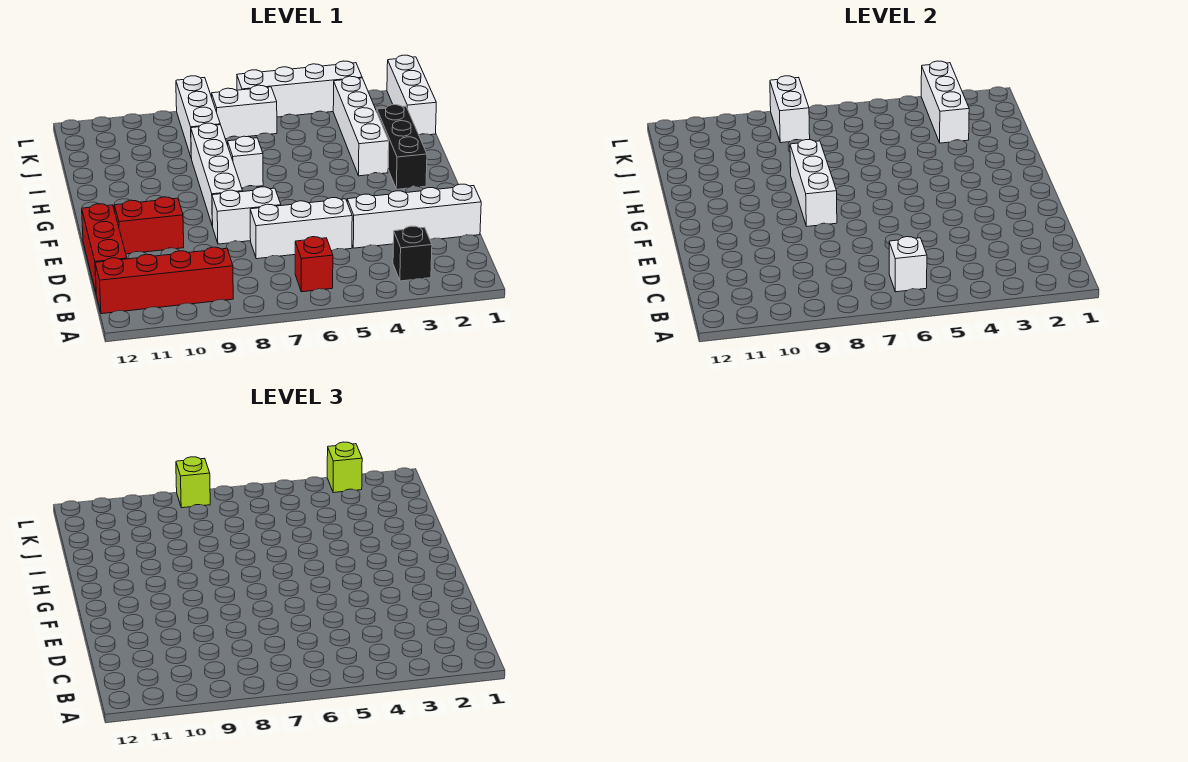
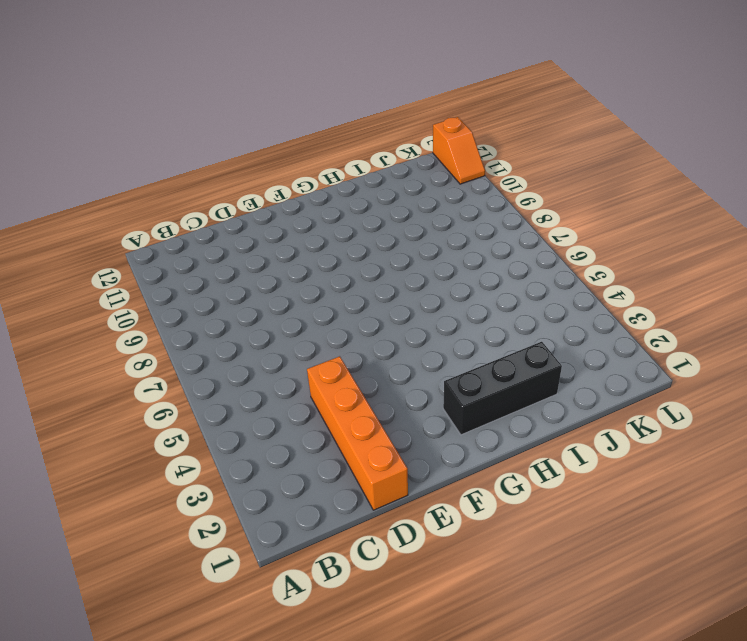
orange 1x4 brick [307,356,408,510] -> white 1x4 brick [347,184,481,248]
orange 1x2 slope [433,117,485,184] -> none
none -> black 1x1 brick [393,226,432,281]
none -> red 1x1 brick [295,237,333,292]
none -> red 1x4 brick [95,247,233,314]

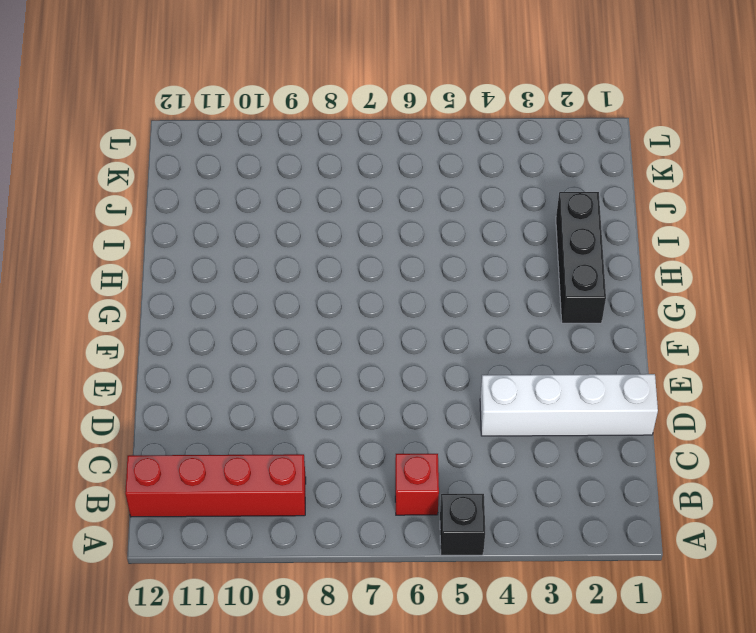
black 1x1 brick [440,493,485,555] -> black 1x1 brick moved to [393,226,432,281]
none -> red 1x3 brick [82,204,127,292]
none -> white 1x3 brick [250,198,352,259]
none -> white 1x2 brick [212,187,281,244]

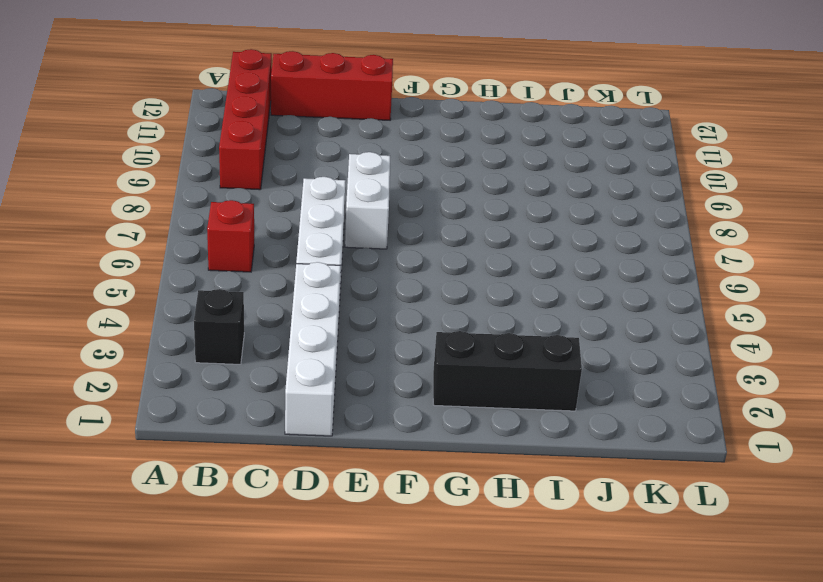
none -> red 1x2 brick [114,197,184,254]
none -> white 1x4 brick [191,123,243,226]
none -> white 1x4 brick [333,76,389,176]

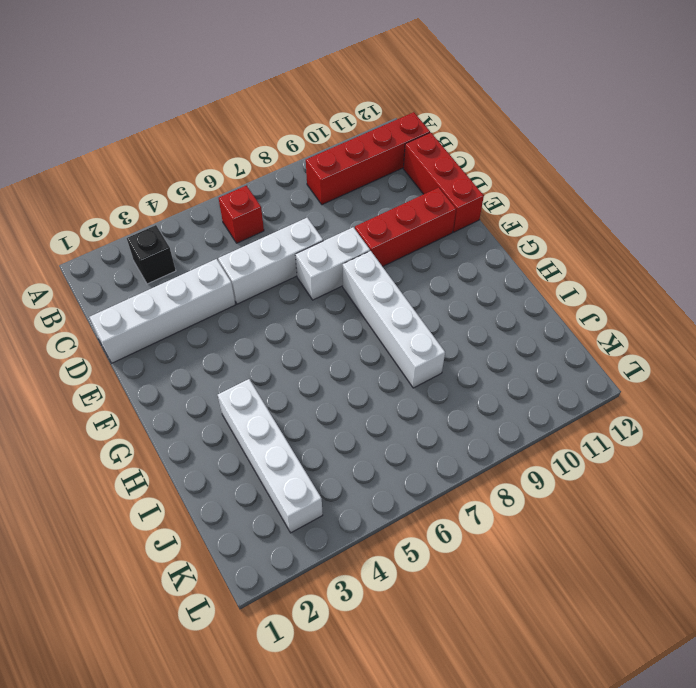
red 1x3 brick [355,187,456,267] -> red 1x2 brick [114,197,184,254]
none -> black 1x3 brick [377,105,427,189]
none -> white 1x1 brick [228,136,263,188]
none -> white 1x3 brick [387,55,436,135]

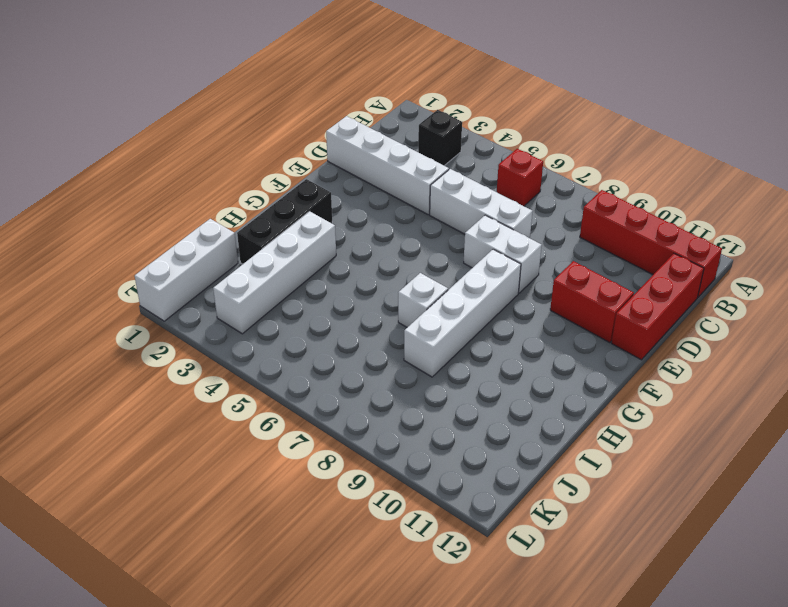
none -> white 1x3 brick [176,76,220,159]
none -> white 1x2 brick [212,85,277,139]
none -> white 1x4 brick [237,61,362,117]

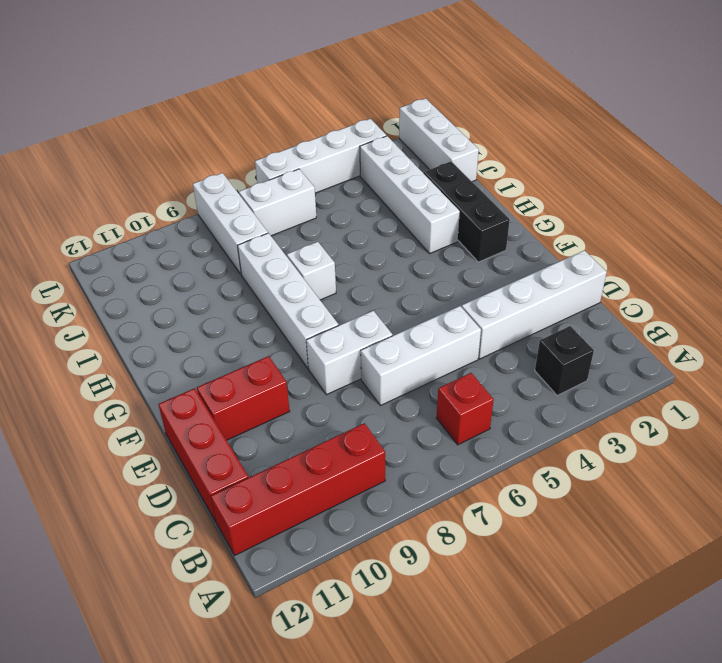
none -> white 1x1 brick [889,237,927,292]
none -> white 1x3 brick [790,140,837,226]
none -> white 1x3 brick [921,61,969,143]

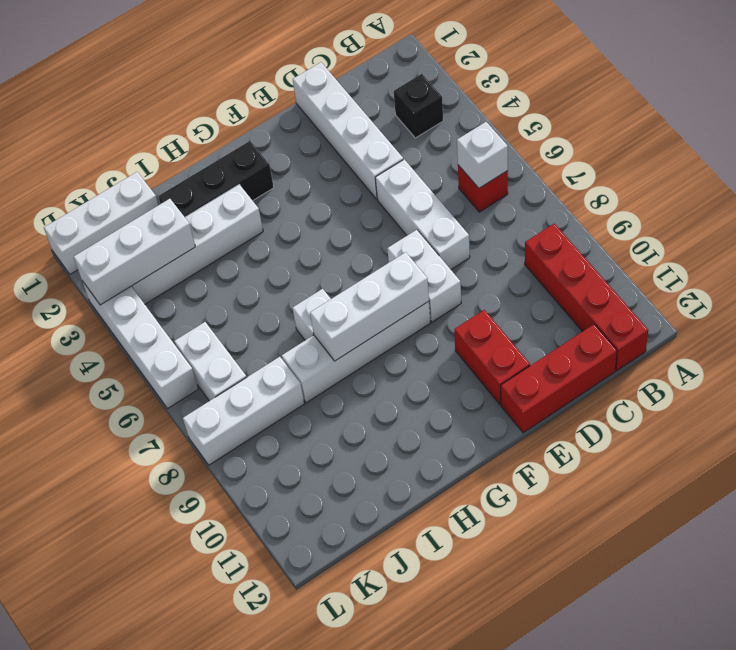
none -> white 1x2 brick [770,76,810,143]
none -> lime 1x1 brick [327,442,362,493]
none -> lime 1x1 brick [176,457,210,508]

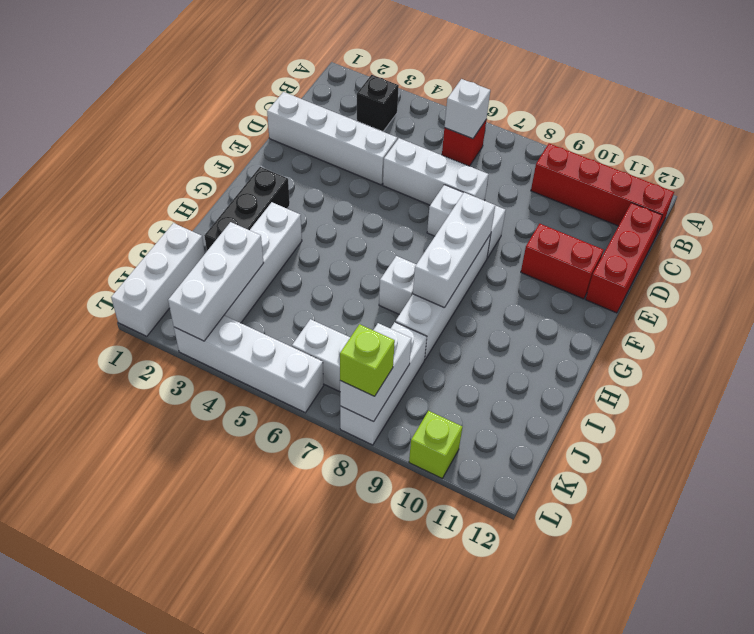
lime 1x1 brick [409,411,463,478] -> lime 1x1 brick moved to [327,442,362,493]

